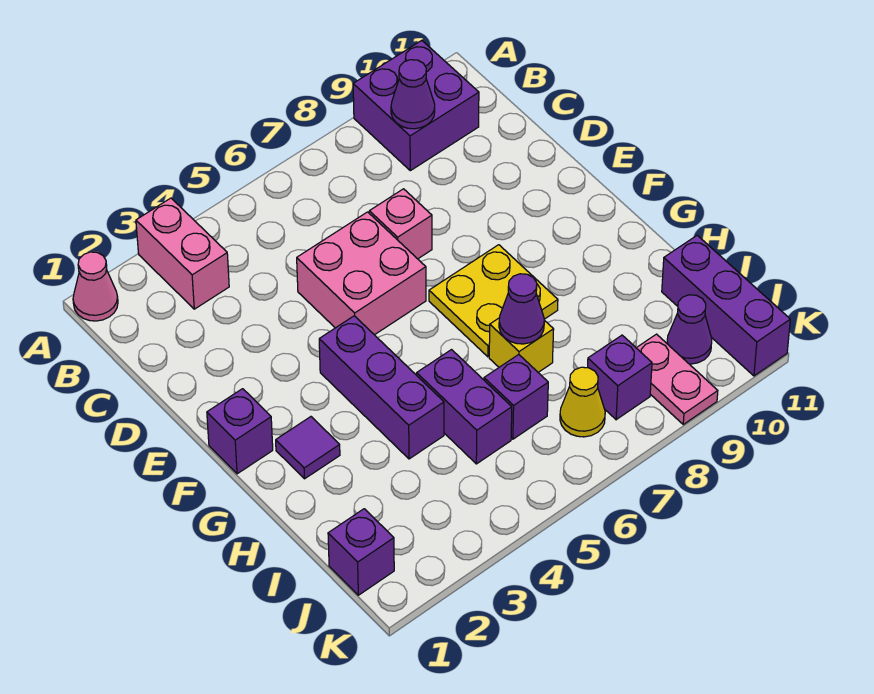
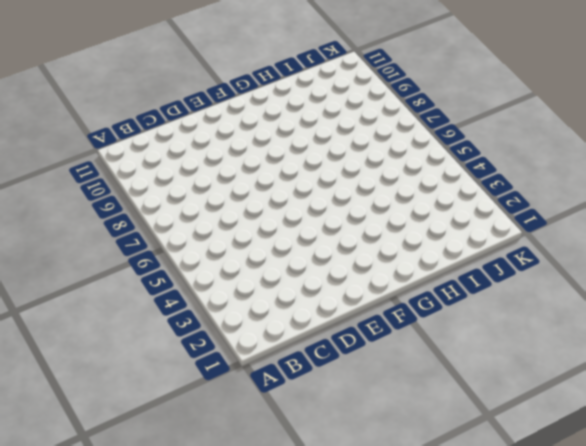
none -> pink 1x1 cone [73,252,118,321]
none -> pink 1x2 brick [136,198,229,309]
none -> purple 2x2 brick [353,40,479,171]

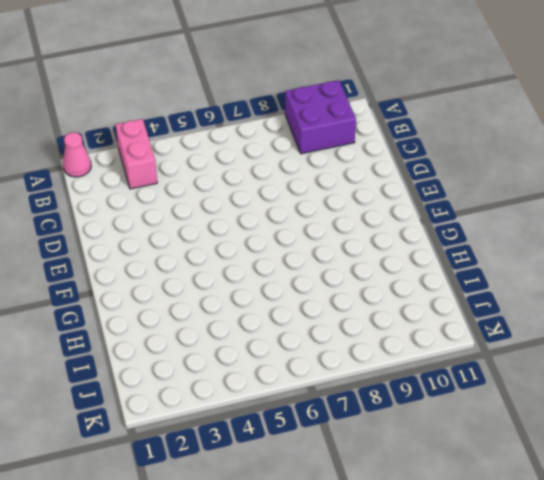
none -> pink 2x2 brick [297,212,426,335]
none -> pink 1x1 brick [369,189,432,259]
none -> purple 1x1 brick [207,389,273,474]

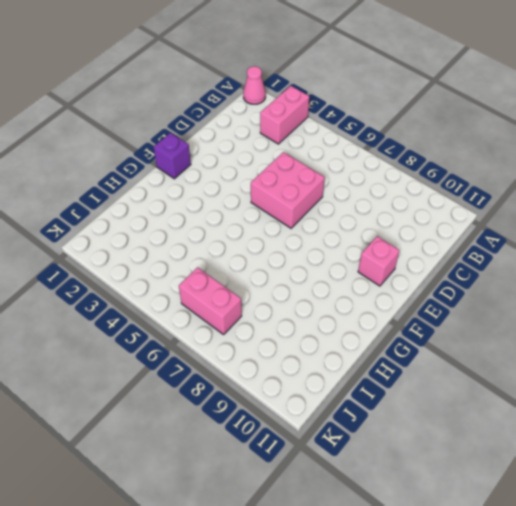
pink 1x1 brick [358,236,400,286] -> pink 1x1 brick moved to [369,189,432,259]
pink 1x2 brick [179,268,242,334] -> yellow 1x1 cone [560,367,605,437]
none -> purple 2x2 brick [353,40,479,171]
none -> purple 1x3 brick [319,316,444,459]
none -> yellow 2x2 plate [429,245,558,357]

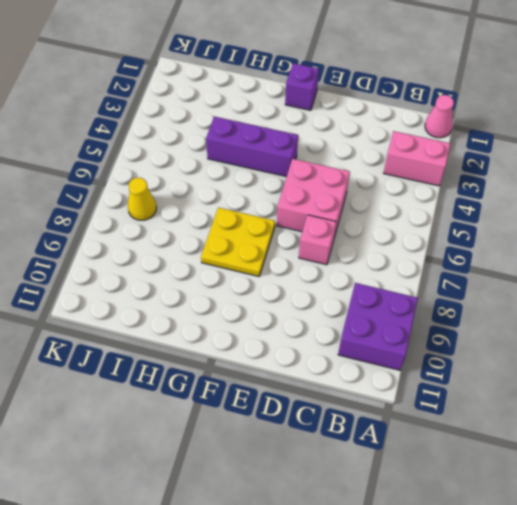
none -> purple 1x1 tile [276,417,340,479]
none -> purple 1x2 brick [417,350,512,464]
none -> yellow 1x1 brick [489,318,554,372]

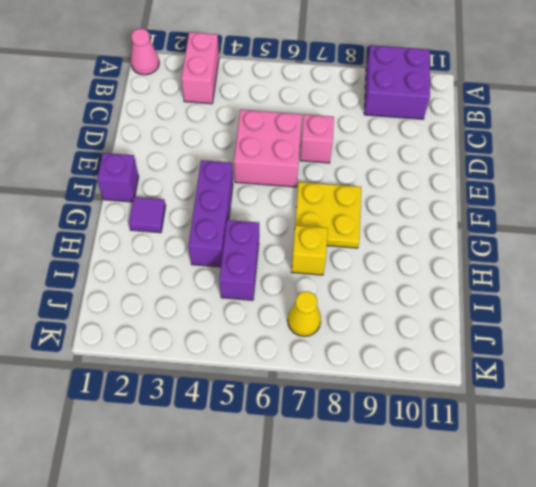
none -> purple 1x1 brick [484,355,548,439]
none -> purple 1x3 brick [662,235,790,376]
none -> purple 1x1 brick [328,509,394,595]

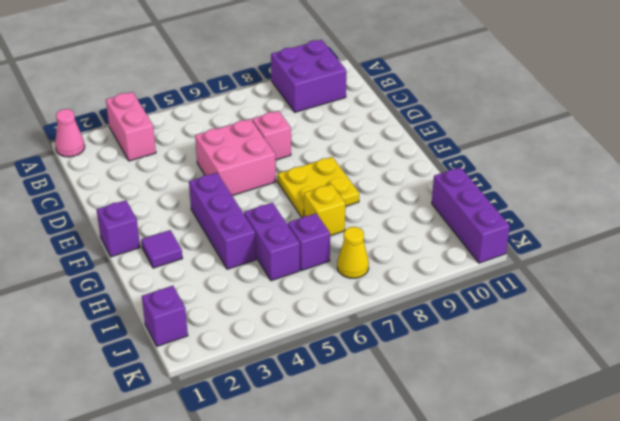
none -> purple 1x1 brick [588,335,652,420]
none -> pink 1x2 plate [637,334,718,424]
none -> purple 1x1 cone [667,295,712,364]

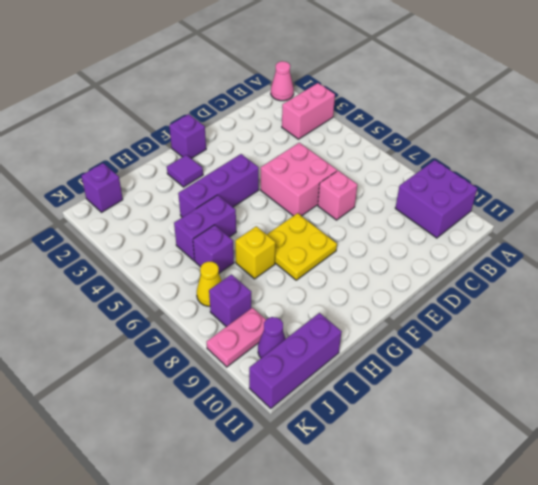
none -> purple 1x1 cone [391,60,435,129]
none -> purple 1x1 cone [499,274,544,344]

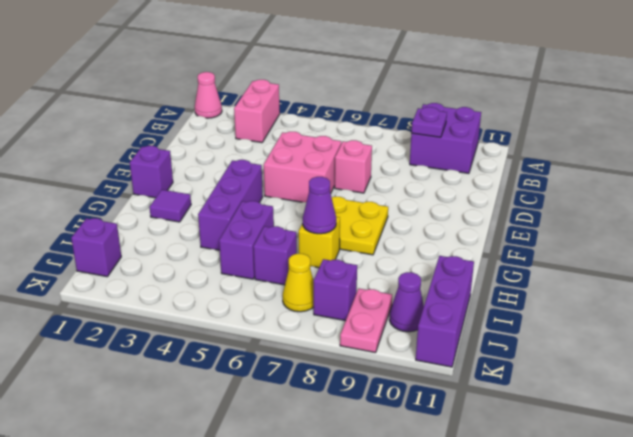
purple 1x1 plate [412,107,447,137] -> purple 1x1 cone [391,60,435,129]

